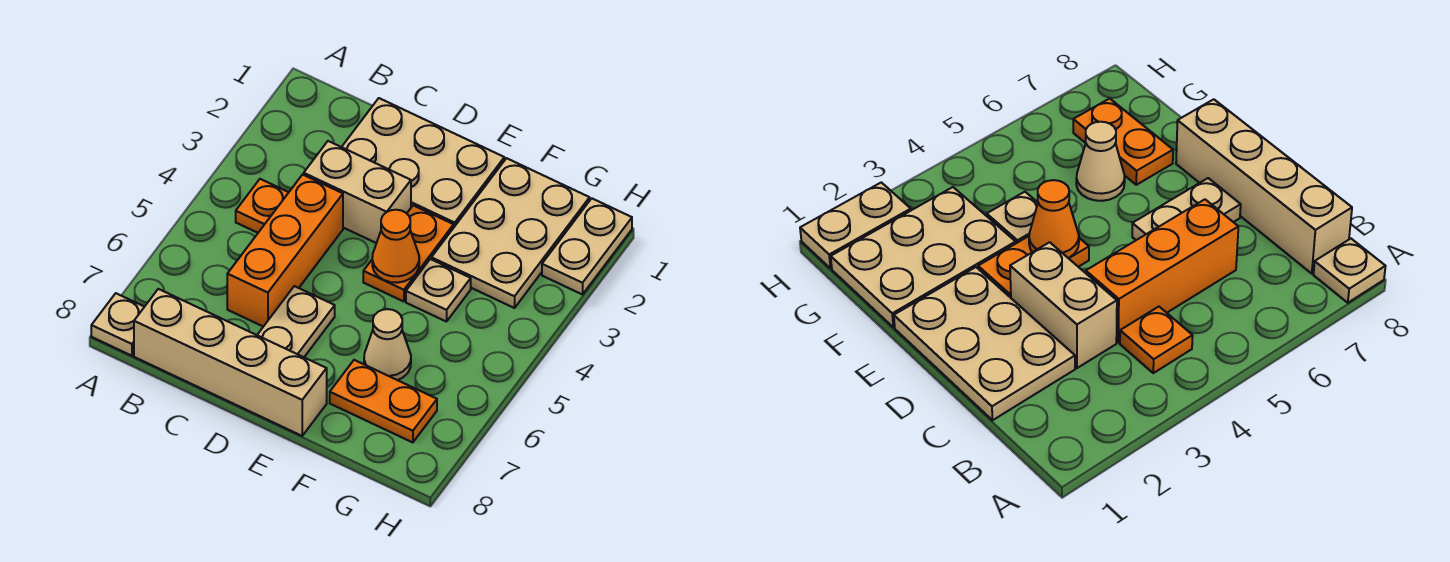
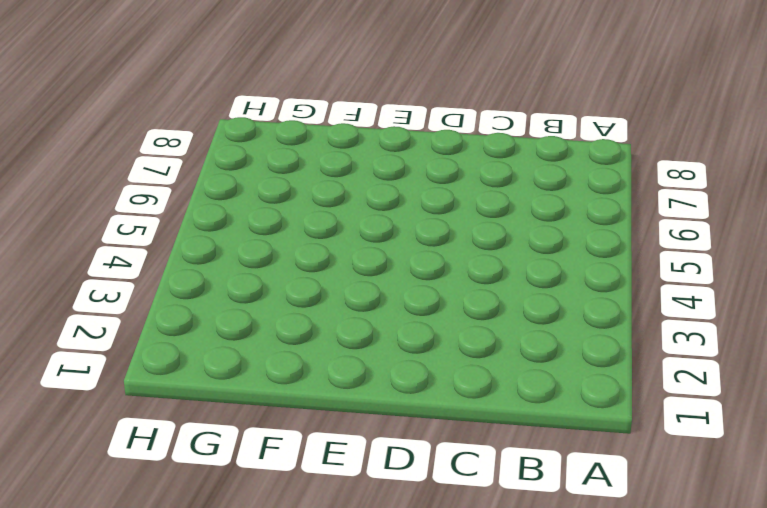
none -> tan 1x1 plate [91,293,144,356]
none -> orange 1x1 plate [236,179,289,233]
none -> tan 1x4 brick [134,289,327,436]

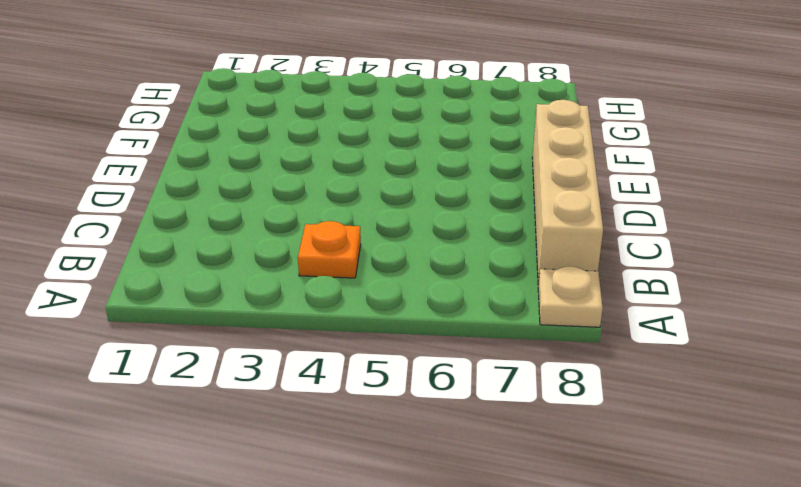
none -> tan 2x3 plate [342,98,504,227]
none -> tan 1x2 brick [304,141,411,243]
none -> orange 1x3 brick [227,175,343,327]

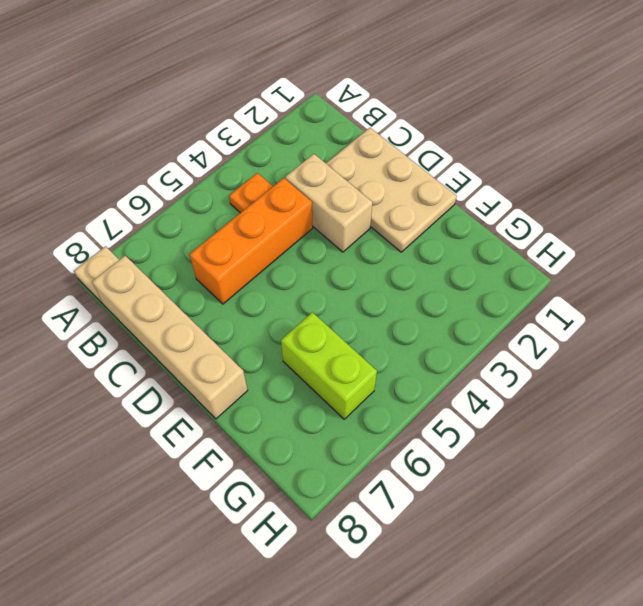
lime 1x2 brick [281,312,377,419] -> tan 1x1 cone [364,309,411,380]
none -> tan 1x2 plate [257,286,335,357]
none -> orange 1x2 plate [363,205,454,302]
none -> tan 2x3 plate [431,158,590,308]

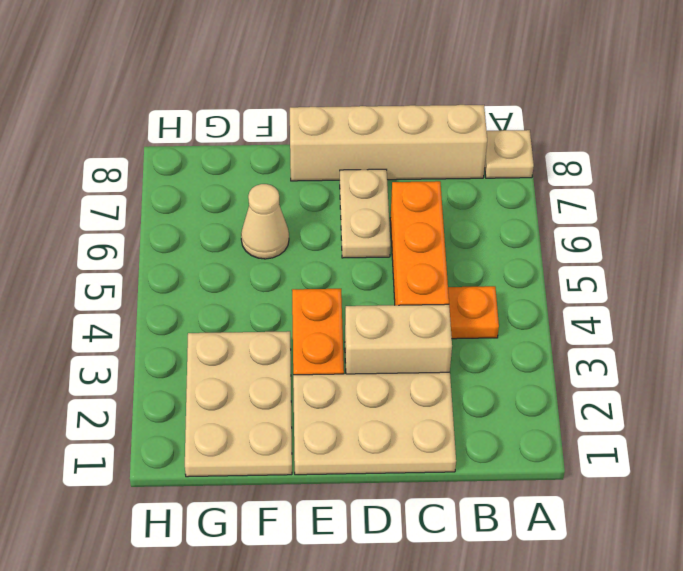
none -> tan 1x1 plate [406,259,471,322]
none -> orange 1x2 plate [330,360,437,443]
none -> tan 1x2 plate [542,198,632,295]

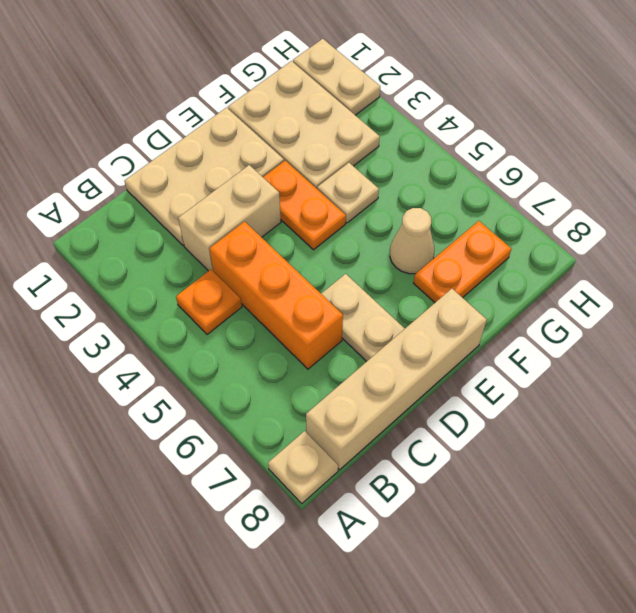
none -> orange 1x1 cone [372,210,419,283]

